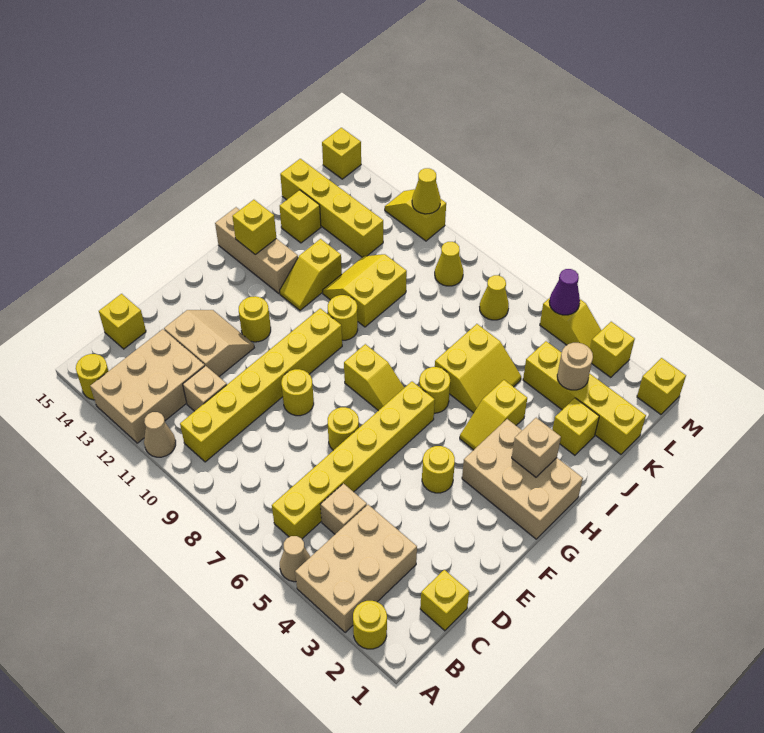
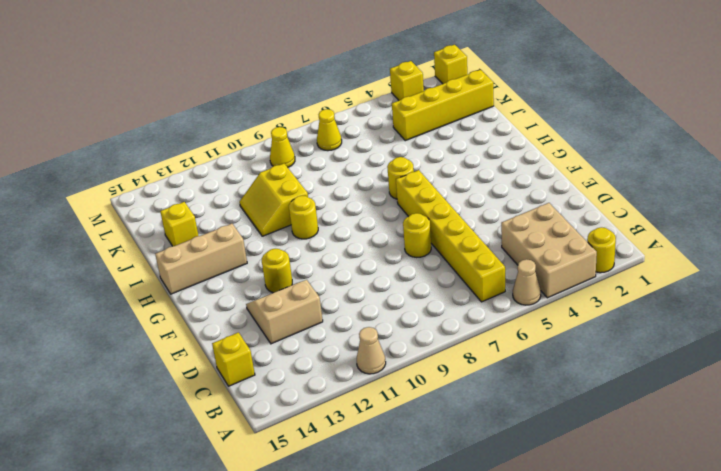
none -> tan 2x3 brick [90,329,205,443]
none -> yellow 1x1 round brick [76,354,108,400]
none -> yellow 1x6 brick [180,308,342,462]
none -> yellow 1x1 brick [420,570,469,631]

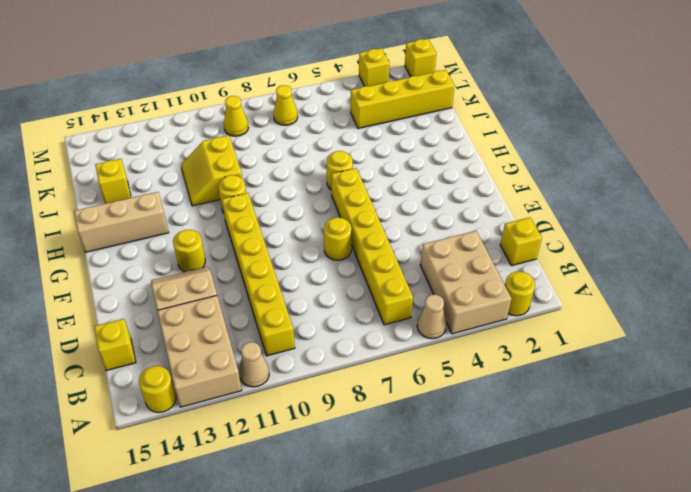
none -> tan 1x1 brick [320,484,367,534]
none -> tan 1x1 brick [183,366,227,411]
none -> yellow 1x1 round brick [281,369,314,416]
none -> yellow 1x1 round brick [422,446,455,493]

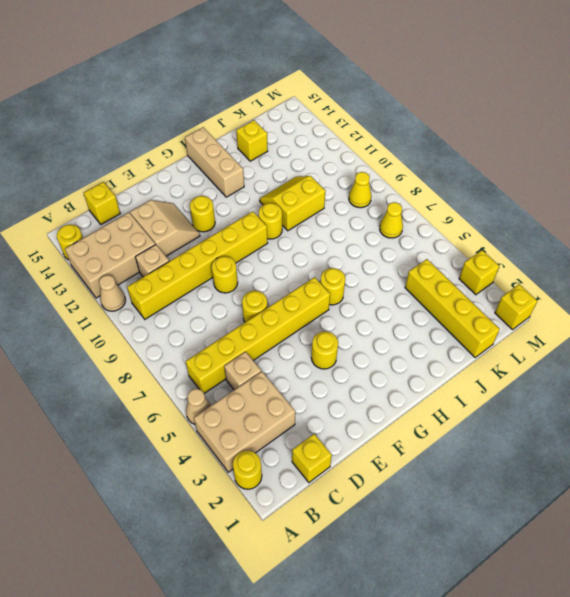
none -> tan 2x3 brick [462,419,583,539]
none -> yellow 1x2 slope [344,344,404,411]
none -> yellow 1x2 slope [460,380,527,450]
none -> yellow 1x2 slope [280,239,342,310]

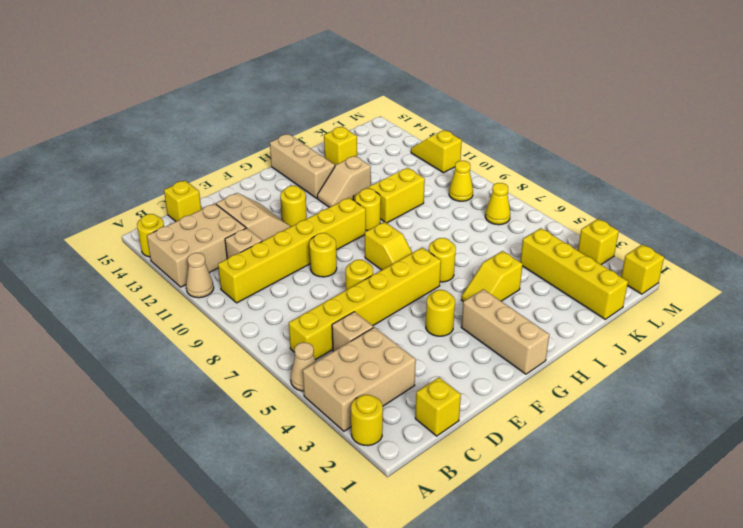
tan 1x3 brick [461,289,549,374] -> tan 2x3 brick [462,419,583,539]
tan 1x2 slope [317,156,371,207] -> yellow 1x2 slope [280,239,342,310]
none -> yellow 2x2 slope [435,324,521,413]
none -> yellow 1x1 brick [553,398,599,455]
none -> yellow 1x4 brick [280,159,383,257]
none -> yellow 1x2 slope [540,298,601,348]

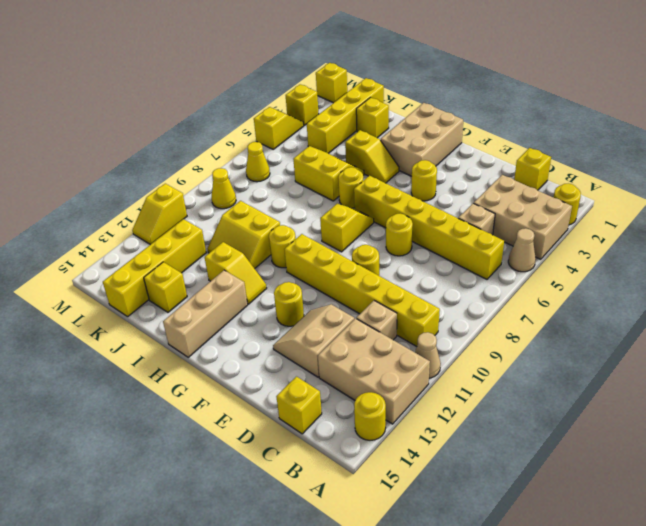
none -> yellow 1x1 brick [322,128,361,179]
none -> tan 1x1 brick [512,418,561,477]
none -> yellow 1x1 brick [232,200,276,255]
none -> tan 1x1 round brick [557,343,593,390]

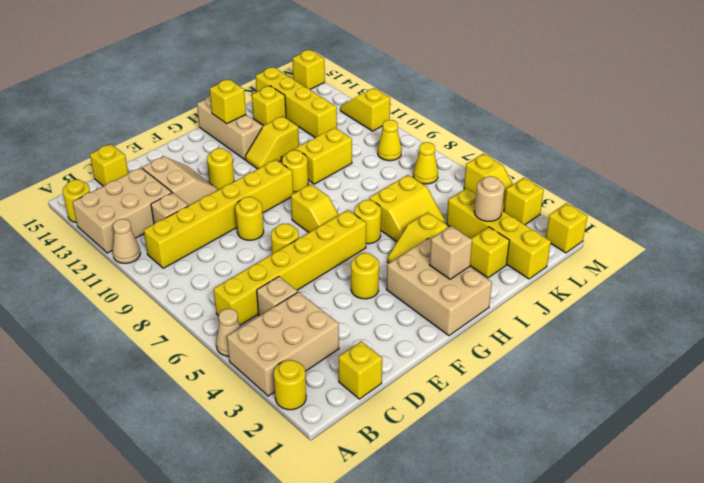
none -> purple 1x1 cone [549,269,580,315]
none -> yellow 1x1 cone [412,168,441,214]

